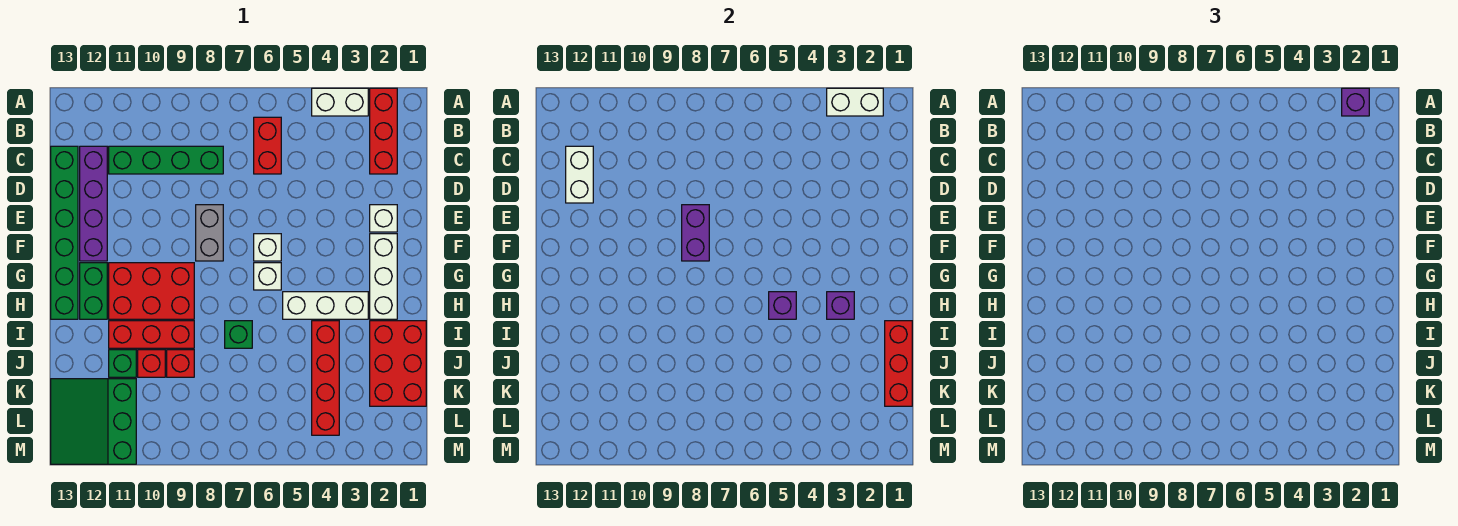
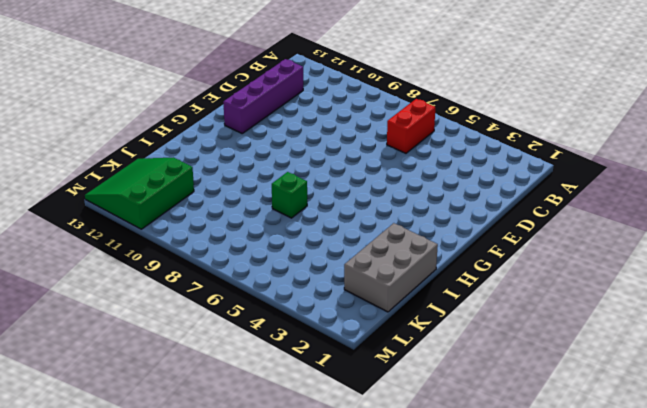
grey 2x3 brick [344,223,438,312] -> red 2x3 brick [370,321,426,406]
none -> red 1x3 brick [370,88,397,174]
none -> white 1x2 brick [312,88,368,116]
none -> green 1x4 brick [109,146,223,174]

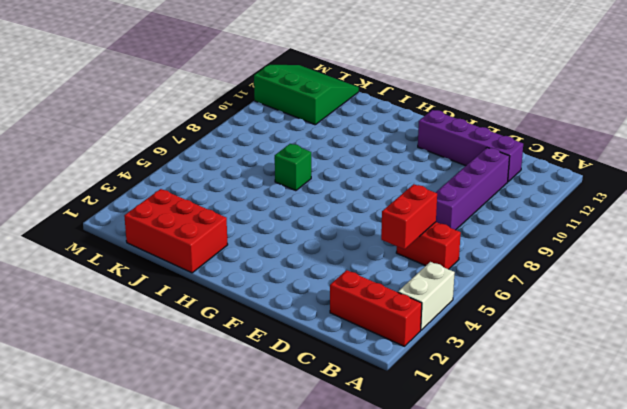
red 1x2 brick [381,184,437,249] -> none
purple 1x4 brick [435,148,510,230] -> green 1x4 brick [109,146,223,174]
none -> green 1x6 brick [51,146,78,319]
none -> white 1x1 brick [370,205,397,232]
none -> grey 1x2 brick [196,205,223,261]

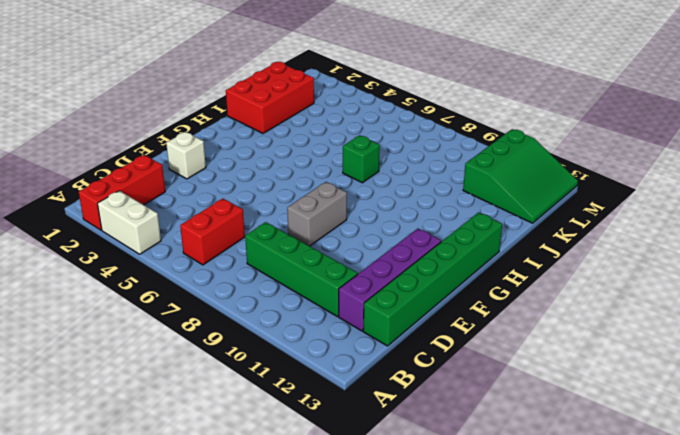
none -> white 1x3 brick [370,234,397,319]
none -> white 1x1 brick [254,234,281,261]
none -> white 1x1 brick [254,263,281,290]

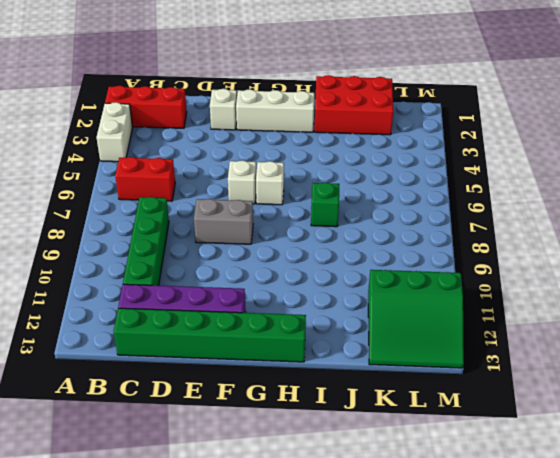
none -> red 2x3 brick [109,263,194,319]
none -> green 1x2 brick [80,263,107,319]
none -> white 1x3 brick [283,292,368,319]

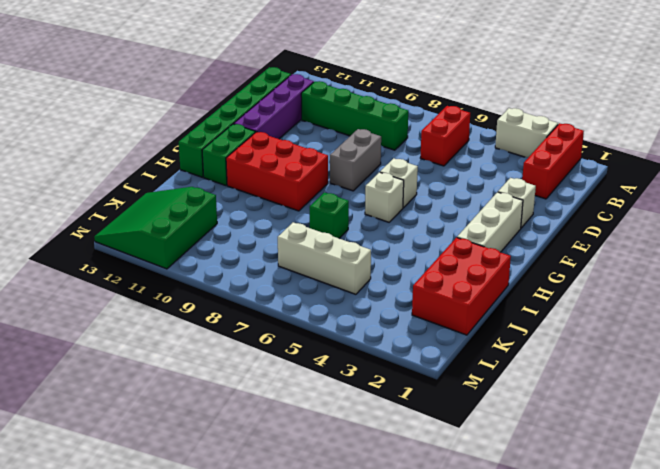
white 1x3 brick [278,222,371,294] -> white 1x3 brick moved to [283,292,368,319]
none -> red 1x4 brick [312,321,339,435]
none -> red 1x3 brick [109,321,194,348]
none -> red 1x1 brick [167,350,194,377]

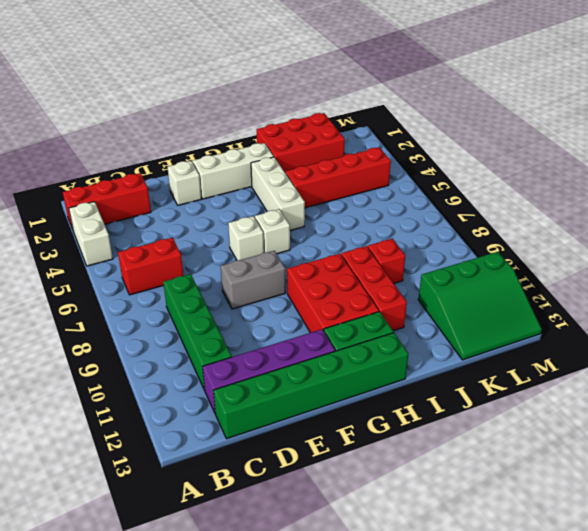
none -> green 1x1 brick [225,321,252,348]
none -> red 1x1 brick [138,350,165,377]
none -> green 1x1 brick [109,350,136,377]

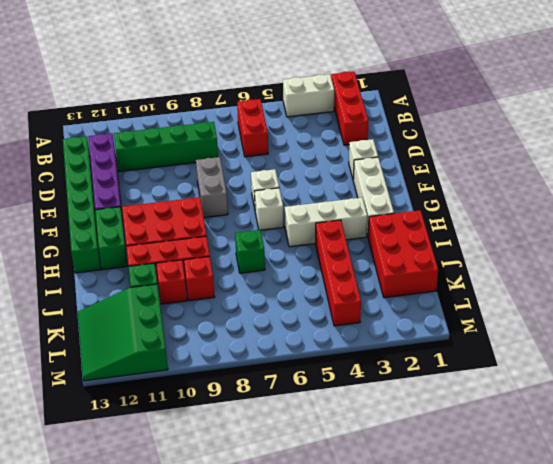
none -> white 1x2 brick [827,88,883,116]
none -> white 1x2 brick [566,146,593,203]
none -> purple 1x2 brick [682,205,709,261]

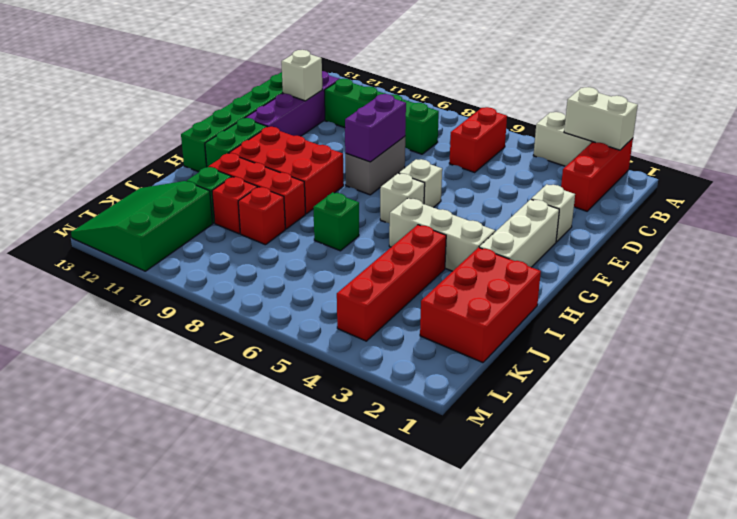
white 1x1 brick [281,50,322,101] -> white 1x2 brick [566,146,593,203]
none -> purple 1x1 brick [827,292,854,319]
none -> purple 1x1 brick [769,292,796,319]
none -> red 1x3 brick [885,321,912,406]

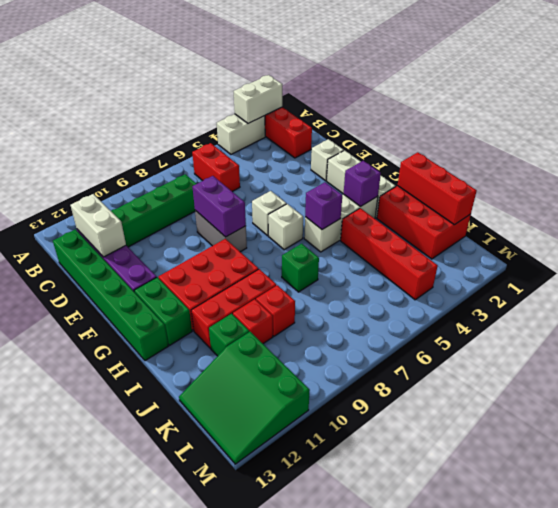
none -> purple 1x1 brick [1342,88,1369,116]

